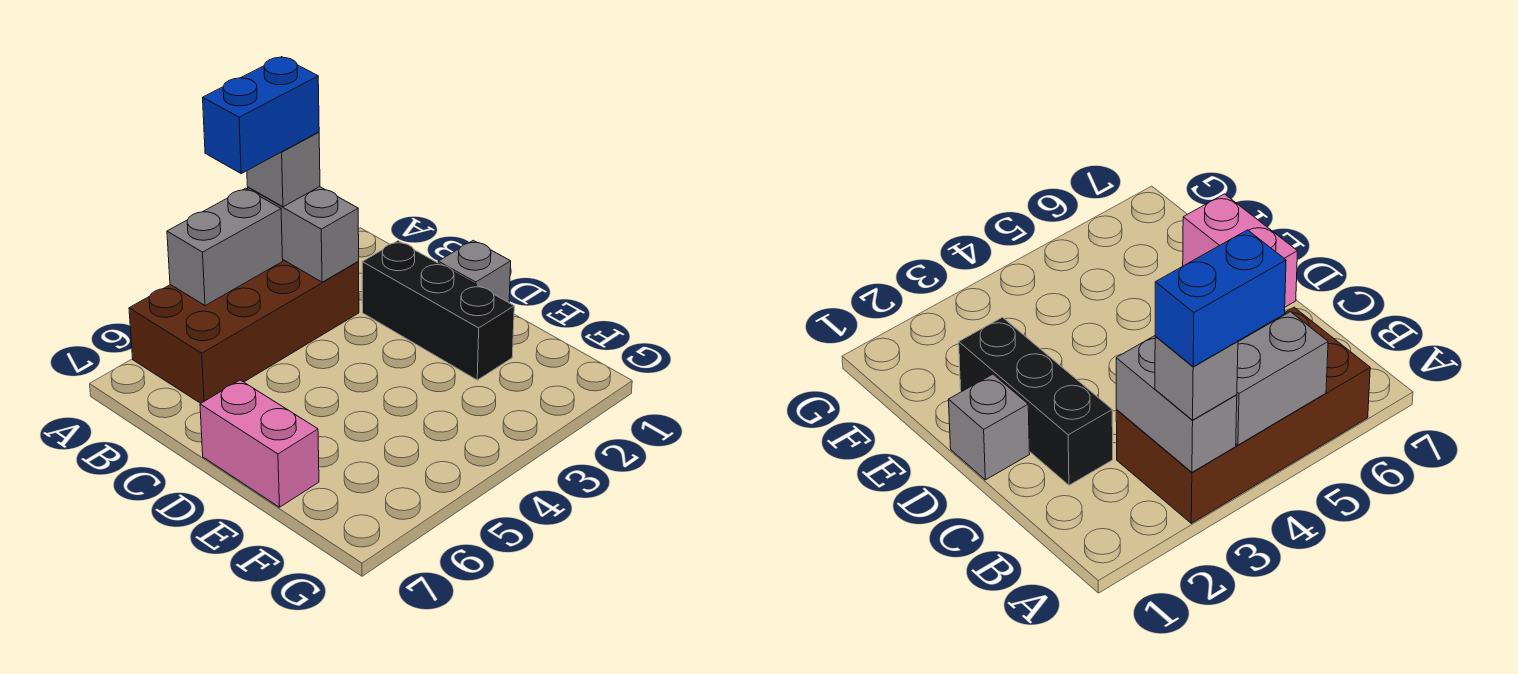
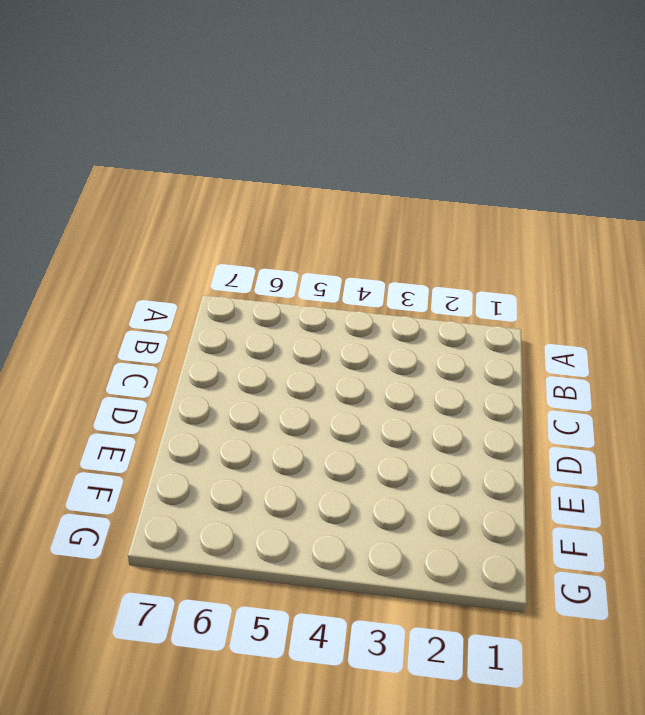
none -> brown 2x4 brick [129,260,359,403]
none -> black 1x3 brick [362,241,514,380]

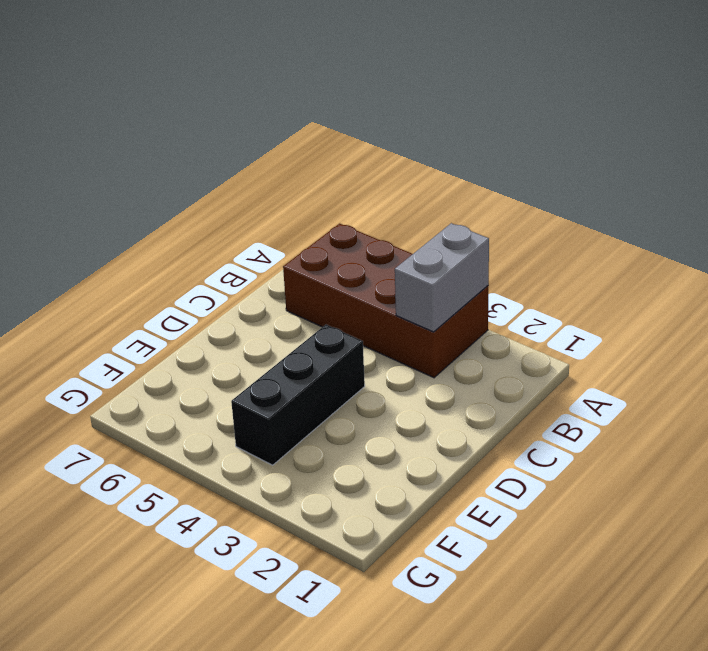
black 1x3 brick [231,325,365,465] -> black 1x3 brick moved to [362,241,514,380]
none -> grey 1x1 brick [438,240,511,303]
none -> pink 1x2 brick [200,380,319,507]

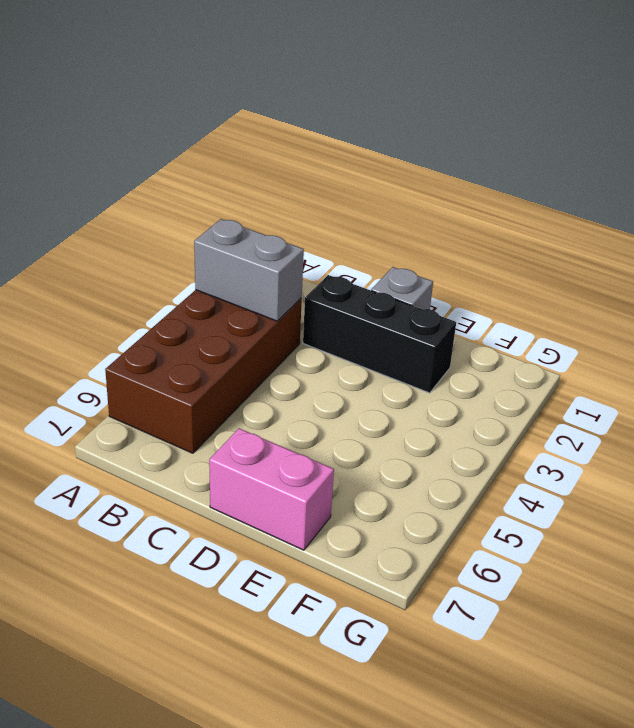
none -> grey 1x2 brick [167,188,283,306]
none -> grey 1x1 brick [247,132,320,207]

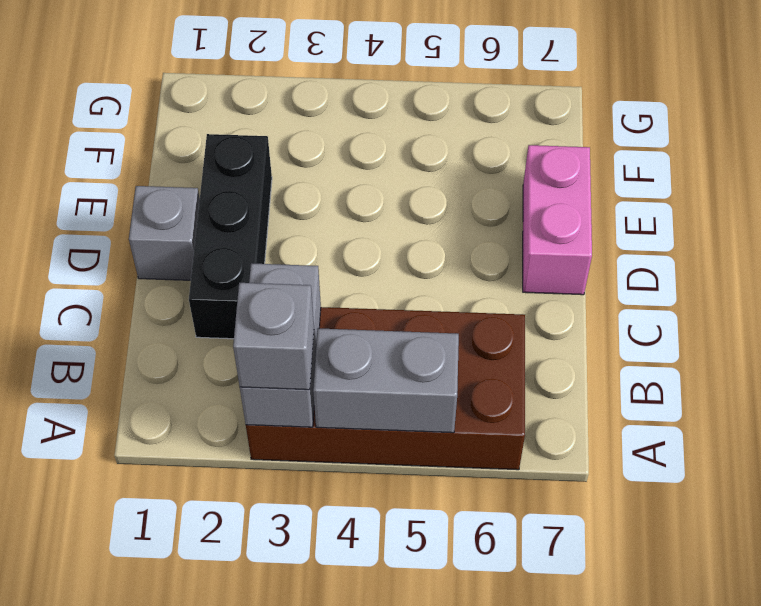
none -> blue 1x2 brick [203,57,319,173]

